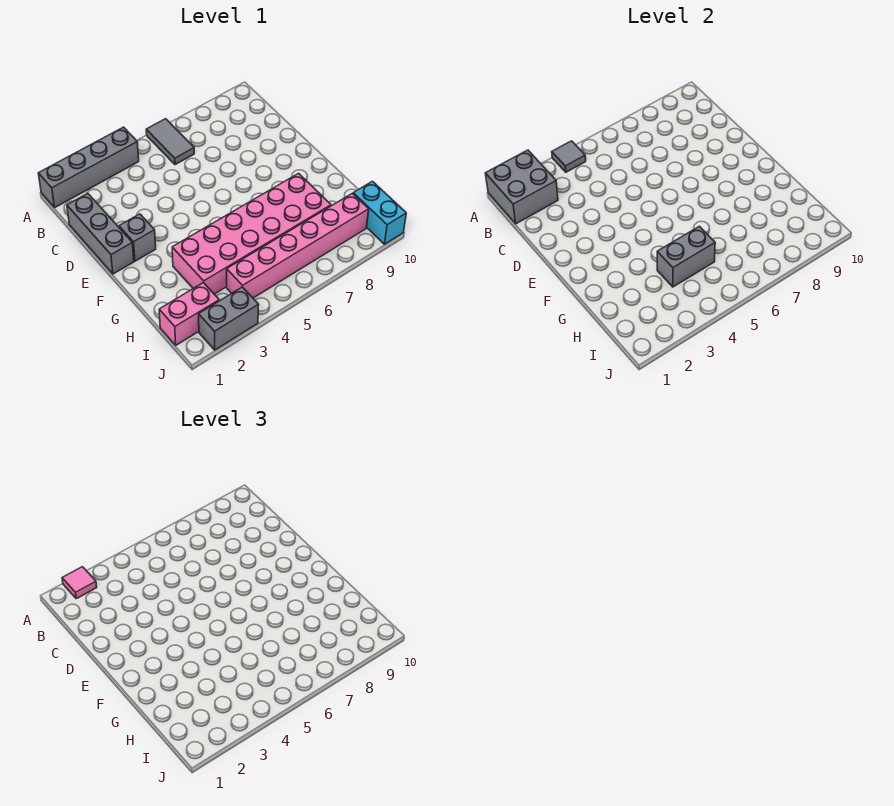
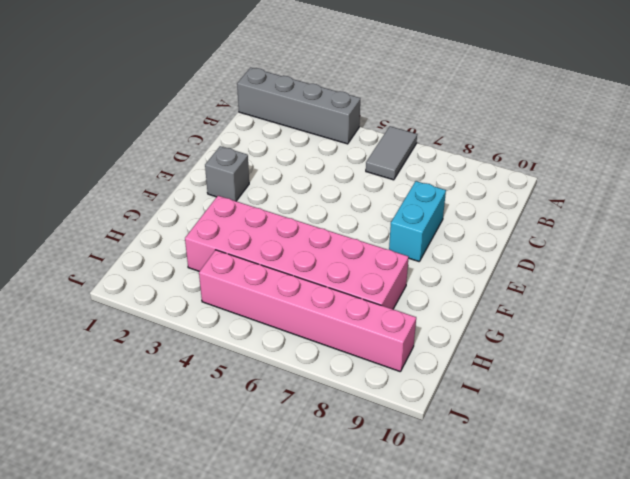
cyan 1x2 brick [389,181,446,261] -> cyan 1x2 brick moved to [353,181,406,244]
none -> grey 1x3 brick [67,194,134,274]
none -> pink 1x2 brick [159,283,219,345]
none -> grey 1x2 brick [199,287,259,350]

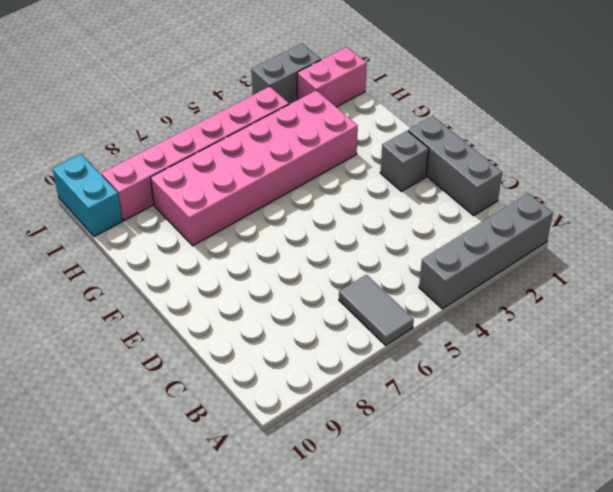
none -> grey 2x2 brick [485,150,558,224]
none -> grey 1x1 tile [552,141,586,172]
none -> grey 1x2 brick [657,226,715,287]

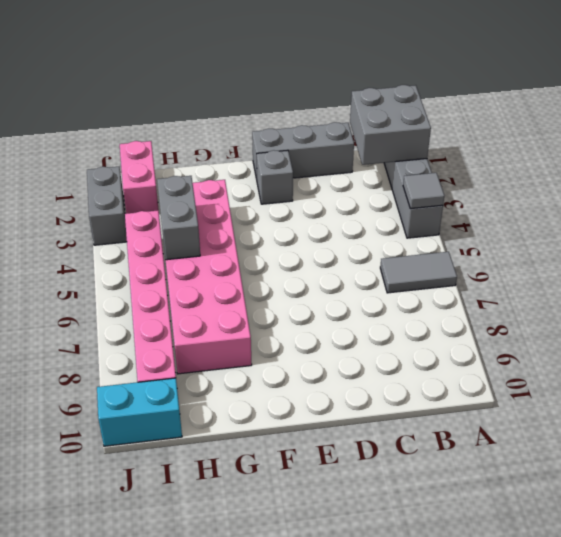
none -> pink 1x1 tile [62,567,97,599]

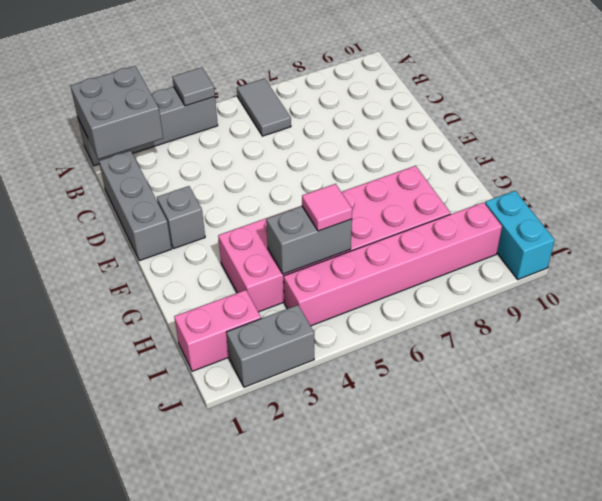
pink 1x1 tile [302,184,352,231] -> pink 1x1 tile moved to [62,567,97,599]

